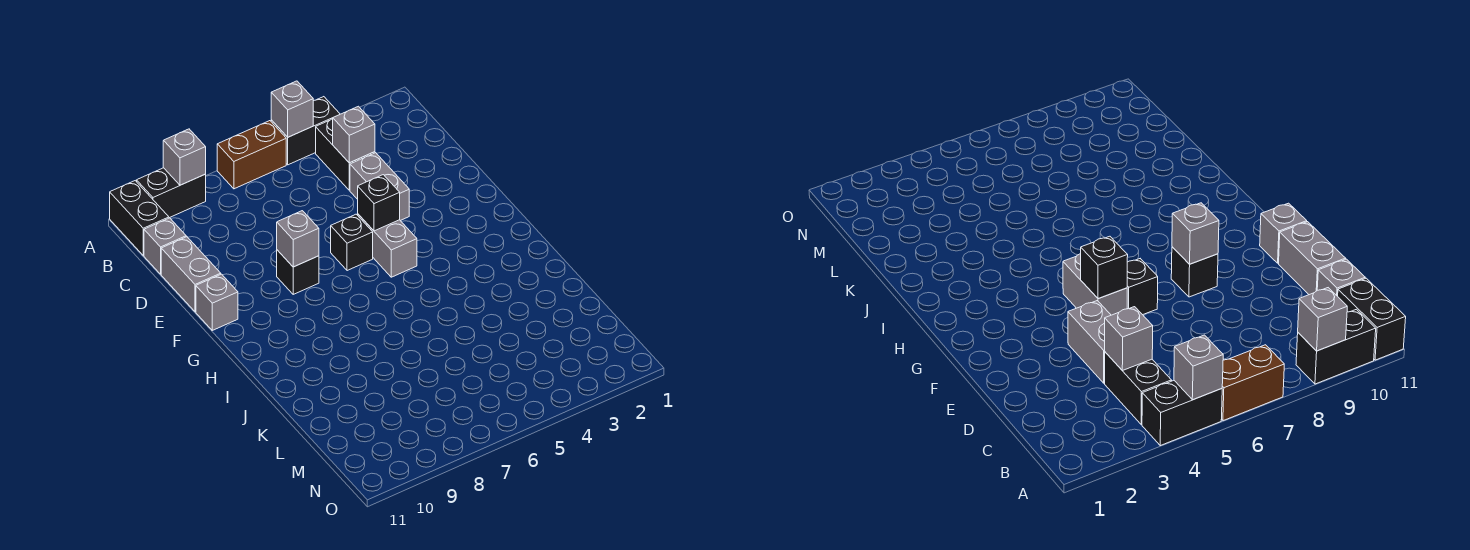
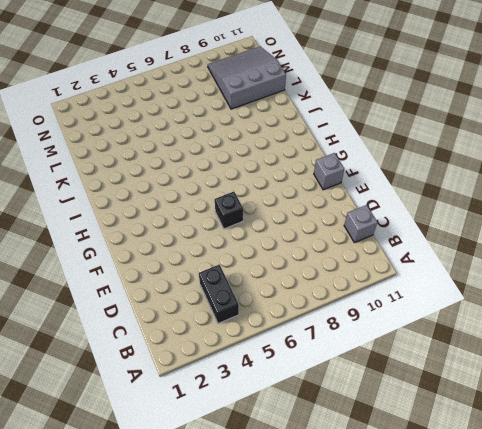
grey 3x3 slope [208,47,286,109] -> none
none -> black 1x2 brick [271,97,340,165]
none -> brown 1x2 brick [217,121,286,189]
none -> black 1x2 brick [137,168,206,218]

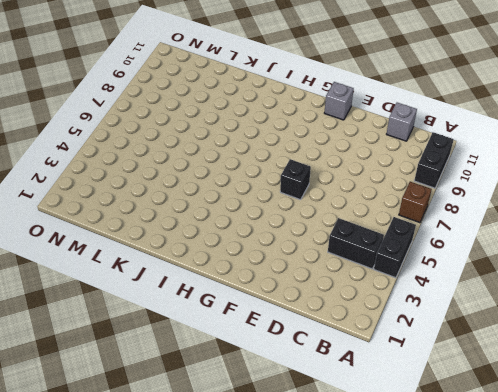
brown 1x1 brick [399,182,432,223] -> brown 1x2 brick [217,121,286,189]
none -> black 1x2 brick [110,181,169,255]
none -> grey 1x2 brick [350,153,409,221]
none -> grey 1x2 brick [161,237,221,312]

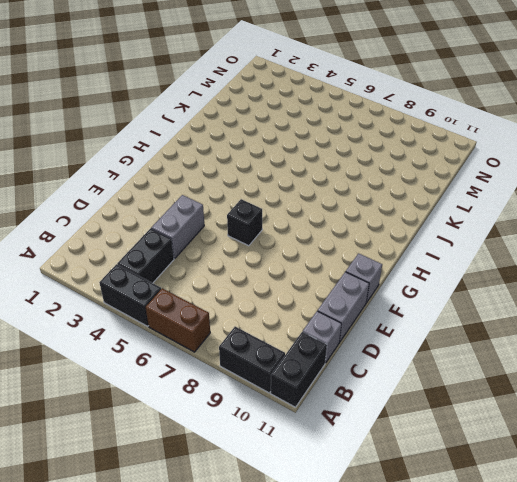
none -> grey 1x2 brick [358,214,417,277]
none -> black 1x1 brick [277,250,319,294]
none -> grey 1x1 brick [271,81,313,137]

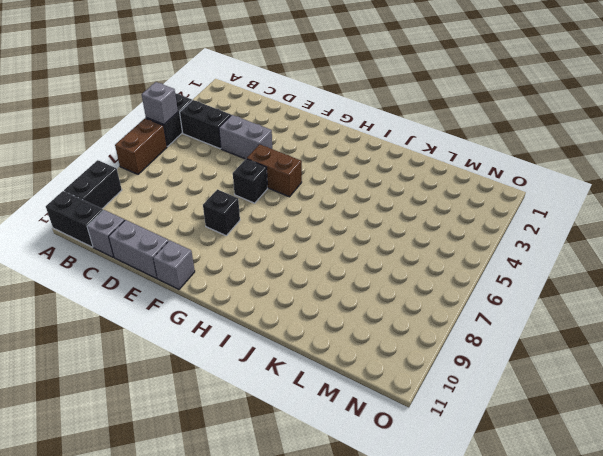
brown 1x2 brick [247,144,302,197] -> grey 1x2 brick [358,214,417,277]
none -> grey 1x1 brick [163,129,206,185]
none -> grey 1x1 brick [333,106,375,163]
none -> black 1x1 brick [358,175,400,231]

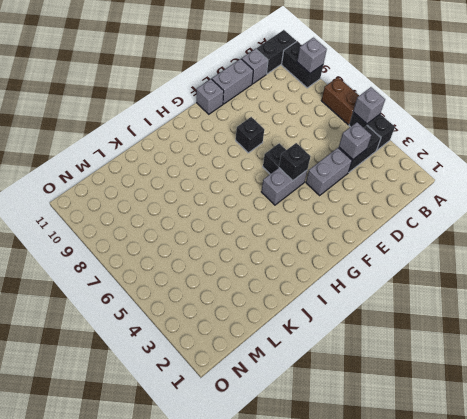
none -> grey 1x1 brick [277,211,319,267]

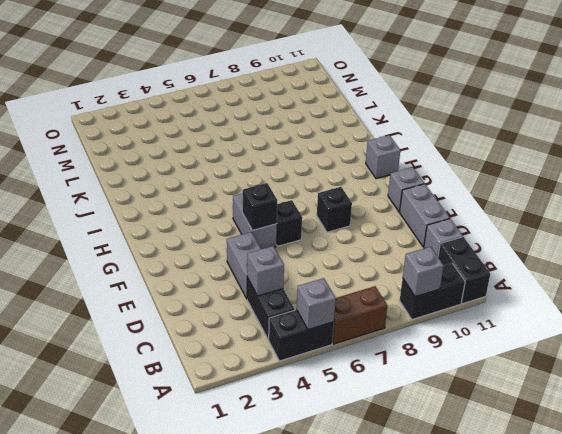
grey 1x1 brick [366,135,400,179] -> grey 1x1 brick moved to [277,211,319,267]

